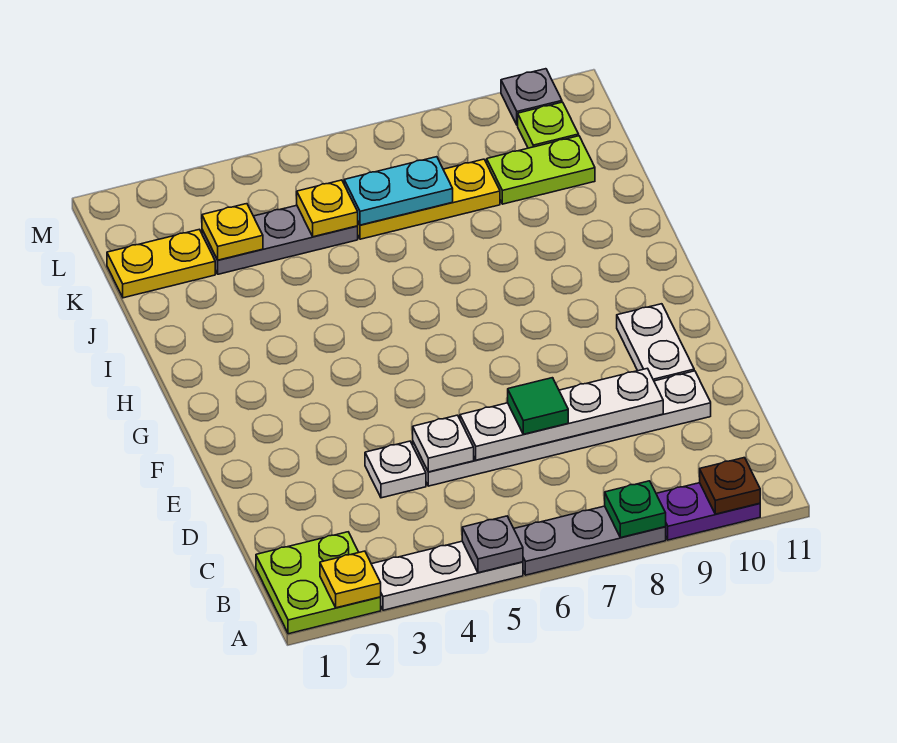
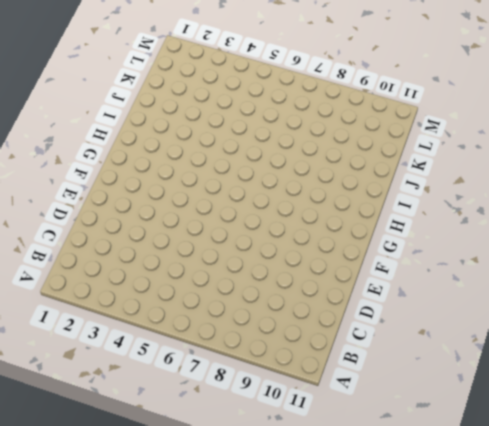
none -> lime 2x2 plate [256,532,381,634]
none -> white 1x3 plate [372,541,523,610]
none -> grey 1x3 plate [514,506,666,575]

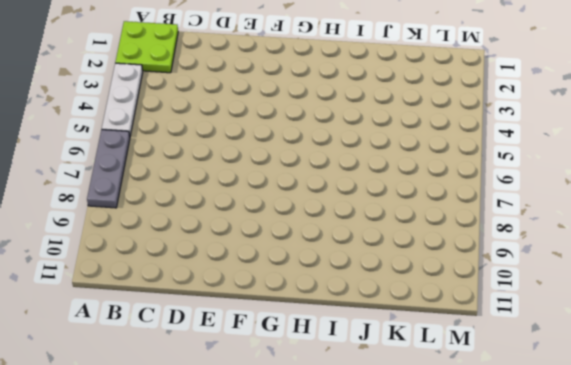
none -> purple 1x2 plate [656,483,760,540]
none -> white 1x1 plate [365,441,426,498]
none -> white 1x6 plate [413,371,711,486]

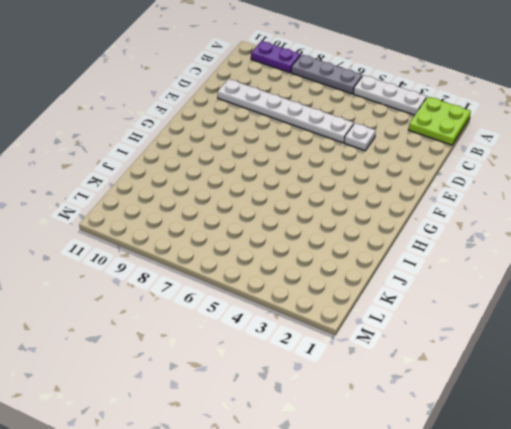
none -> white 1x2 plate [617,304,694,381]
none -> yellow 1x2 plate [107,229,215,298]
none -> grey 1x3 plate [202,205,358,274]

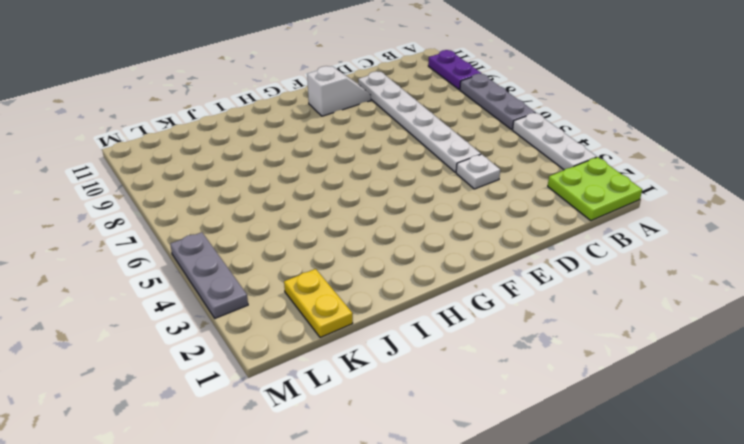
white 1x2 slope [307,66,371,116] -> white 1x2 plate [617,304,694,381]
grey 1x3 plate [170,232,248,318] -> grey 1x3 plate moved to [202,205,358,274]
none -> yellow 1x3 plate [358,159,500,239]
none -> lime 1x2 plate [487,136,595,204]
none -> lime 1x1 plate [518,102,579,148]

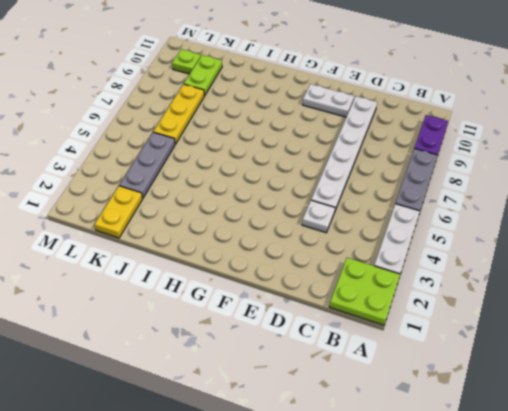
none -> grey 1x1 plate [501,69,562,125]
none -> yellow 1x1 plate [320,551,381,608]
none -> grey 1x1 plate [462,516,523,573]

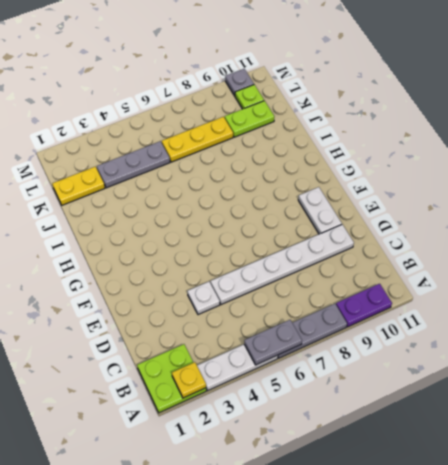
grey 1x2 plate [244,320,302,365] -> grey 1x1 plate [462,516,523,573]
none -> green 1x1 plate [605,481,666,538]
none -> brown 1x1 plate [700,458,760,514]
none -> white 1x1 plate [413,415,474,472]

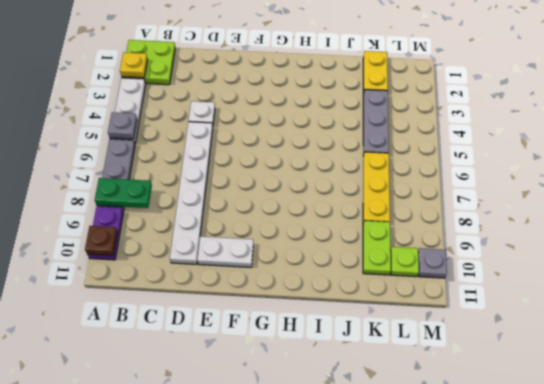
green 1x2 plate [95,178,152,208] -> green 1x1 plate [605,481,666,538]
none -> white 1x1 plate [413,415,474,472]
none -> white 1x4 plate [460,368,663,460]
none -> yellow 1x1 plate [202,204,263,260]

